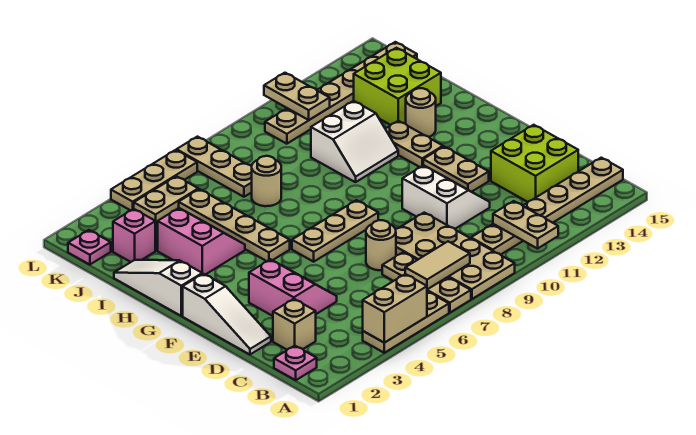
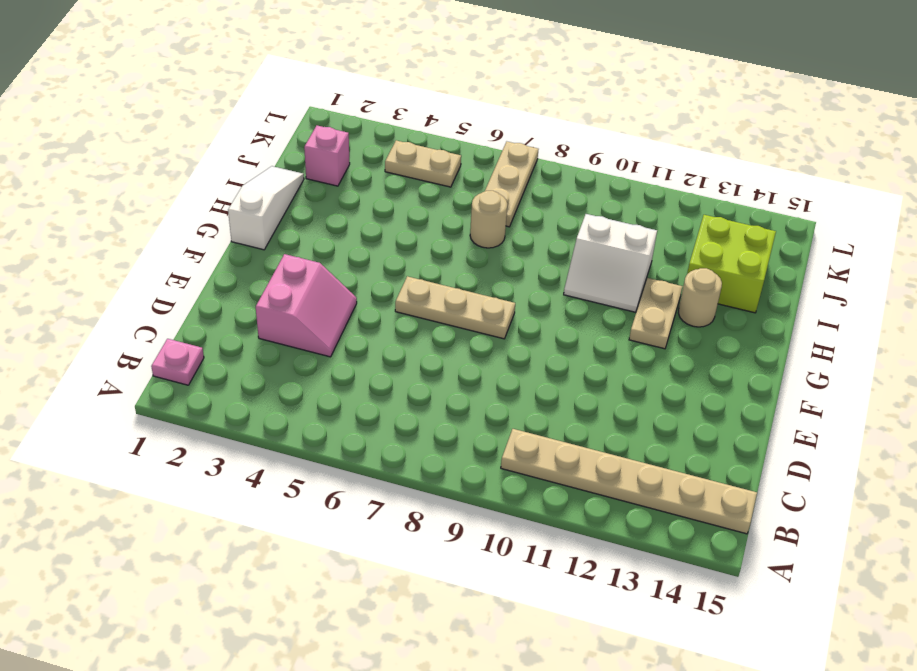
none -> tan 1x3 plate [363,291,449,353]
none -> tan 1x3 plate [382,252,471,312]
none -> tan 2x4 plate [396,213,515,299]
none -> tan 1x1 brick [273,299,316,350]

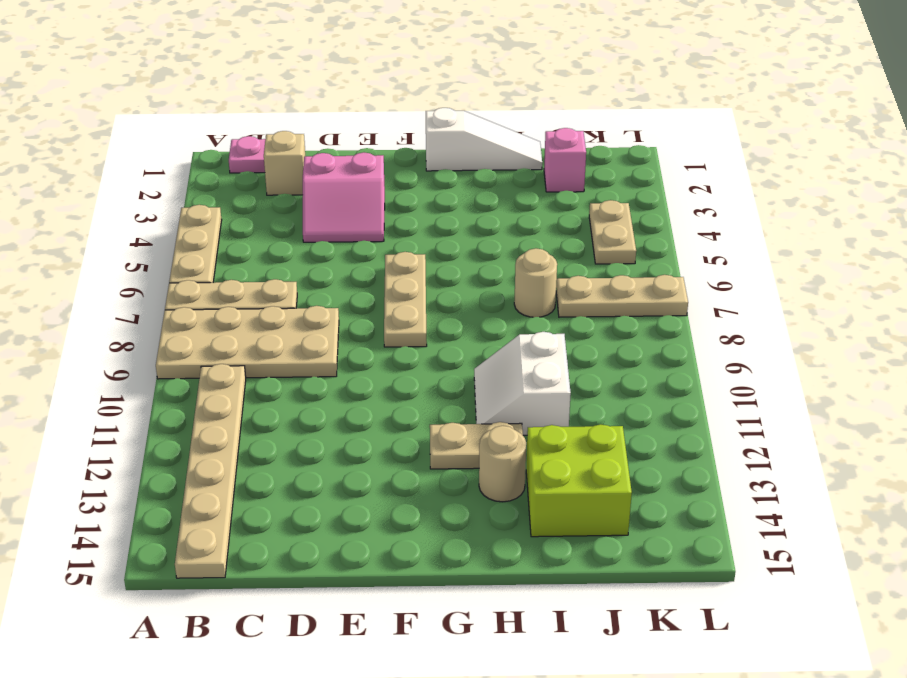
none -> lime 2x2 brick [491,125,578,202]
none -> white 1x3 slope [183,274,271,354]
none -> tan 1x1 round brick [366,220,396,270]
none -> white 2x2 slope [402,165,490,229]

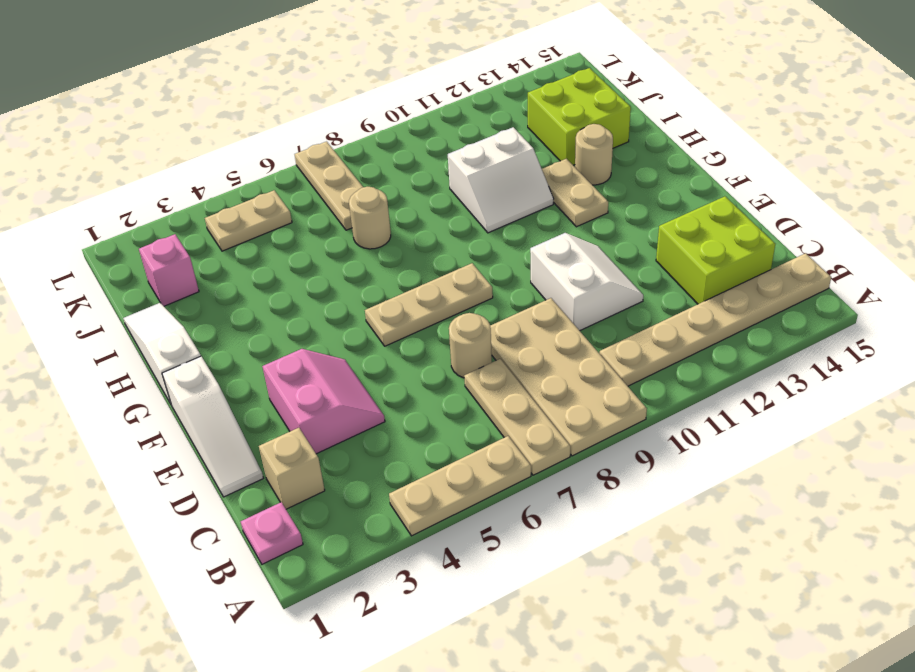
none -> tan 1x2 plate [423,147,489,192]
none -> tan 1x4 plate [179,189,290,261]
none -> pink 2x2 slope [158,208,245,275]
none -> pink 1x1 plate [68,230,111,265]

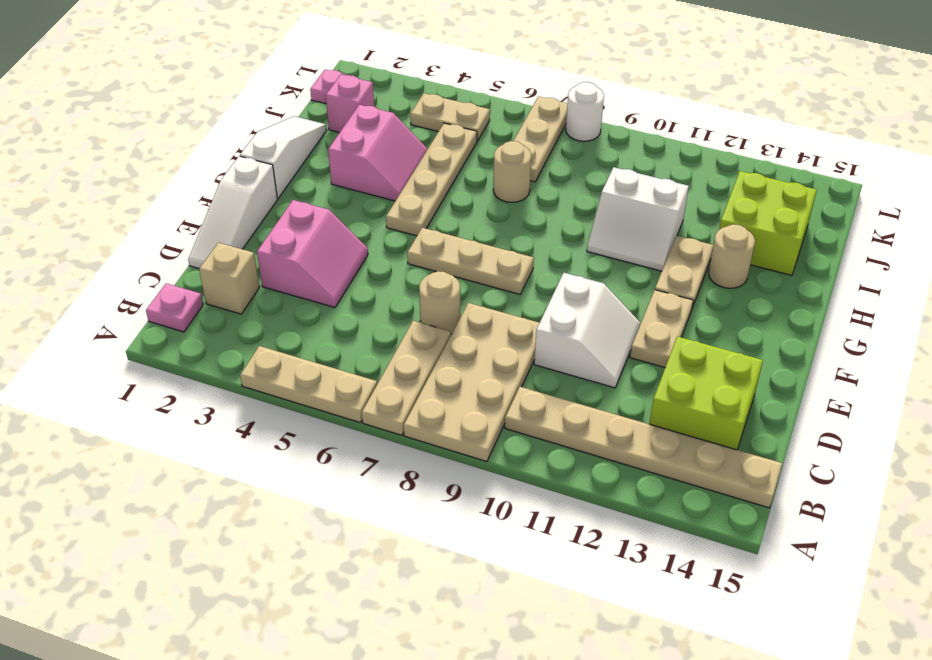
white 1x1 round brick [566,82,604,141] -> none
none -> tan 1x6 plate [265,42,417,144]
none -> tan 1x3 plate [111,150,197,211]
none -> tan 1x2 brick [363,274,427,343]
none -> tan 1x2 plate [493,201,558,249]

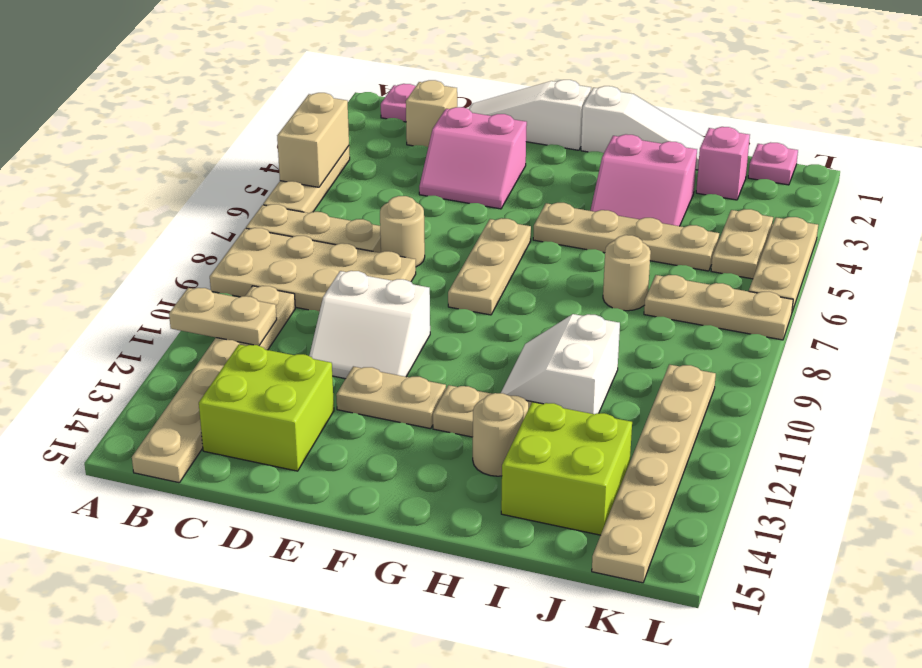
none -> tan 1x2 tile [405,241,470,289]
none -> tan 1x2 plate [264,73,330,120]

